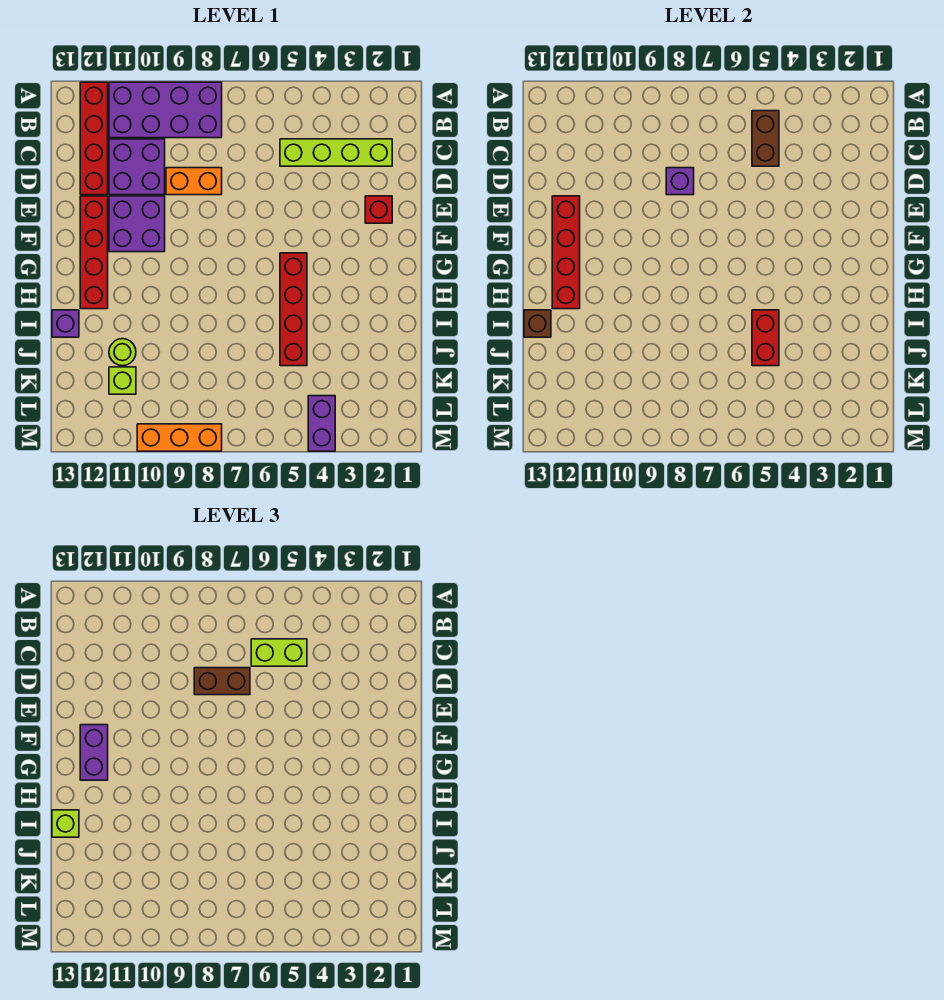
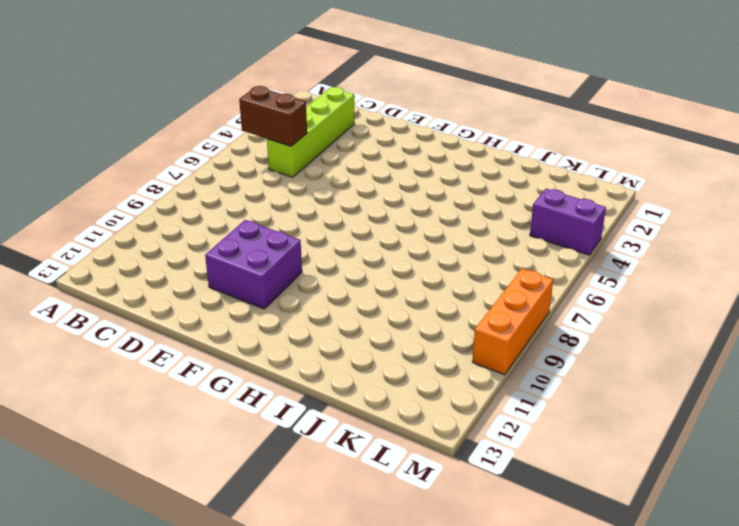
none -> purple 2x4 brick [109,82,222,138]
none -> red 1x4 brick [80,82,108,195]
none -> purple 2x2 brick [109,139,165,195]

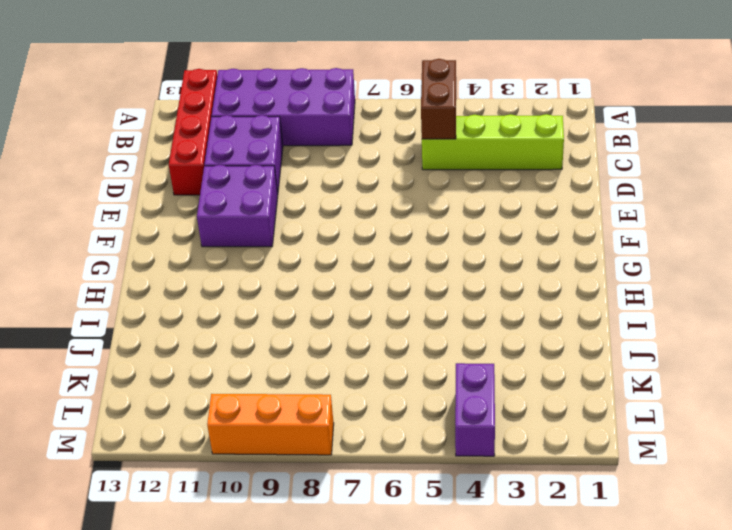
none -> orange 1x2 brick [166,168,222,195]
none -> red 1x1 brick [365,196,392,223]
none -> red 1x4 brick [80,196,108,309]

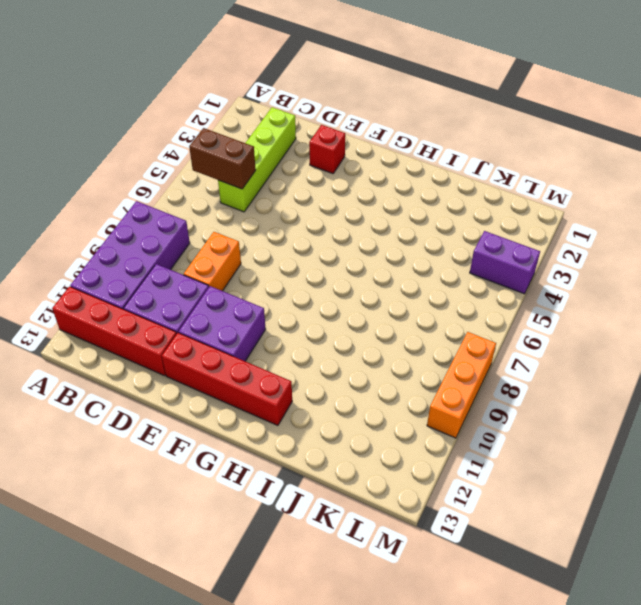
none -> red 1x4 brick [280,253,307,366]
none -> purple 1x1 brick [52,310,79,337]
none -> lime 1x1 round brick [109,339,136,366]

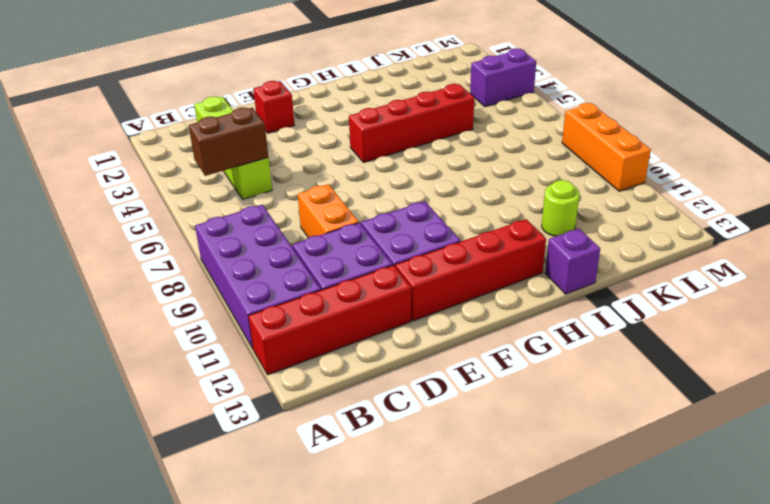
none -> lime 1x1 brick [109,367,136,394]
none -> purple 1x1 brick [666,168,694,195]
none -> red 1x4 brick [552,196,580,309]

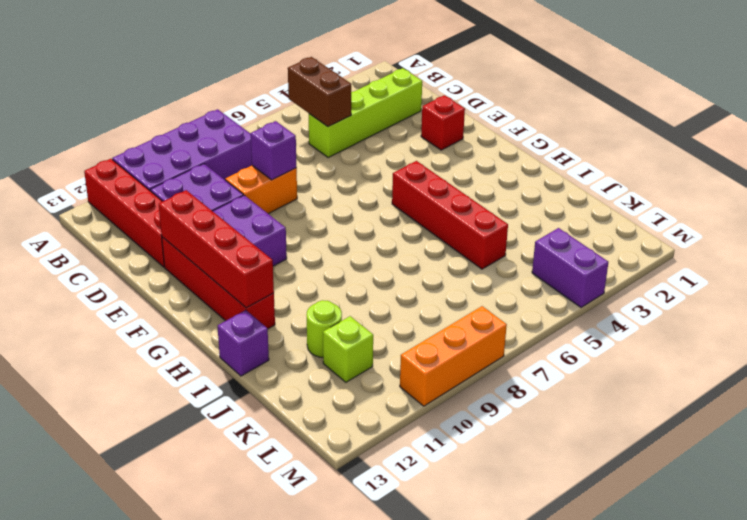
none -> red 1x2 brick [752,310,779,366]
none -> brown 1x1 brick [524,310,551,337]
none -> lime 1x2 brick [251,639,307,666]

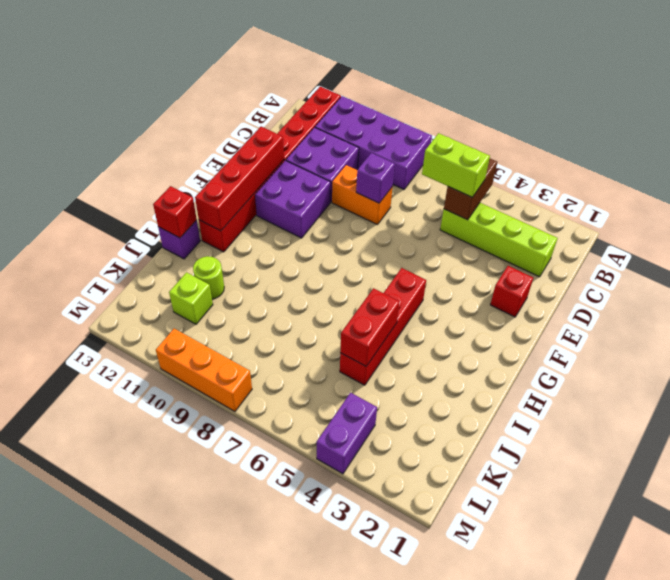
red 1x1 brick [153,186,197,238] -> brown 1x1 brick [524,310,551,337]
none -> brown 1x2 brick [194,668,250,695]
none -> purple 1x2 brick [80,725,108,780]
none -> lime 1x1 brick [52,810,79,837]

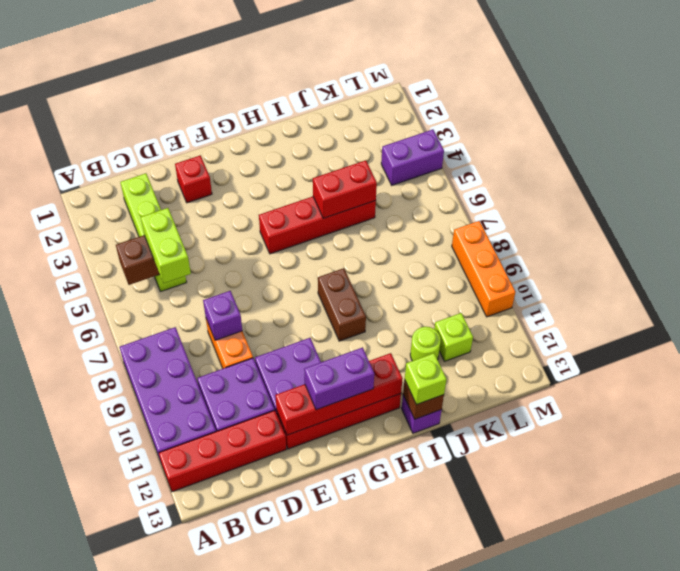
brown 1x2 brick [318,268,366,341] -> brown 1x2 brick moved to [194,668,250,695]

